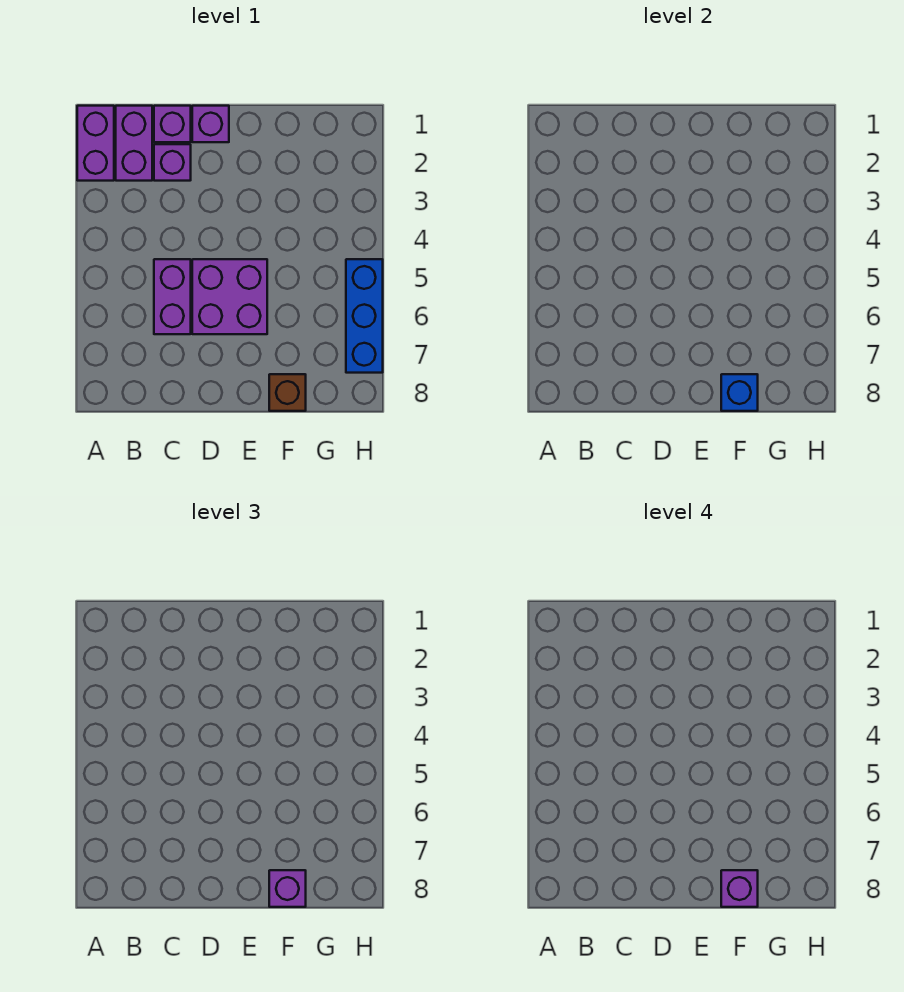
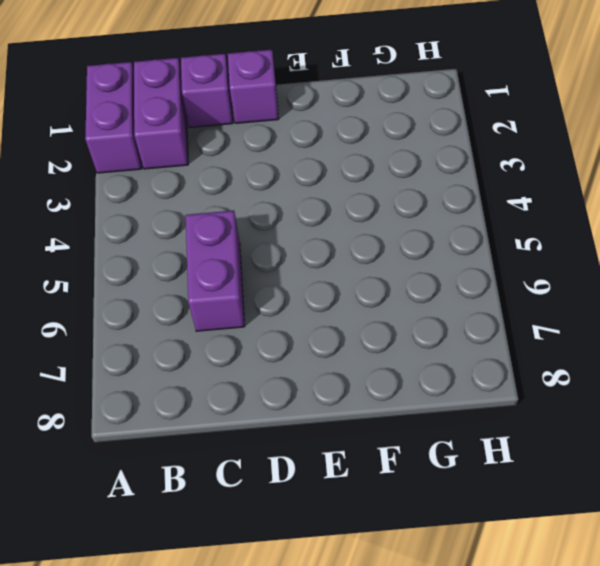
none -> purple 1x1 brick [154,144,191,181]
none -> purple 2x2 brick [192,259,267,334]
none -> brown 1x1 brick [269,374,306,411]

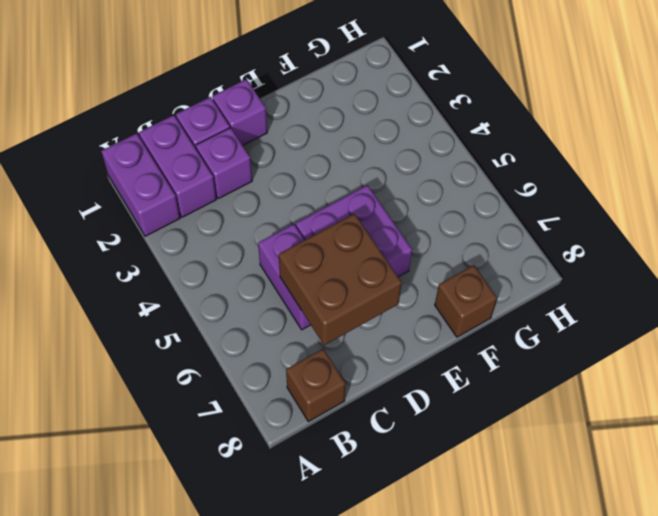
brown 1x1 brick [286,349,346,422] -> none
brown 2x2 brick [279,214,402,345] -> none
none -> blue 1x3 brick [346,259,383,373]
none -> blue 1x1 brick [721,374,758,411]
none -> purple 1x1 brick [269,870,306,907]

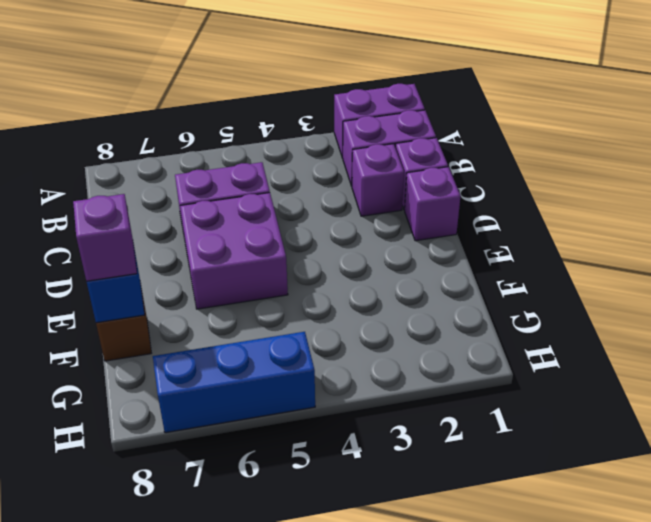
none -> purple 1x1 brick [721,870,758,907]

